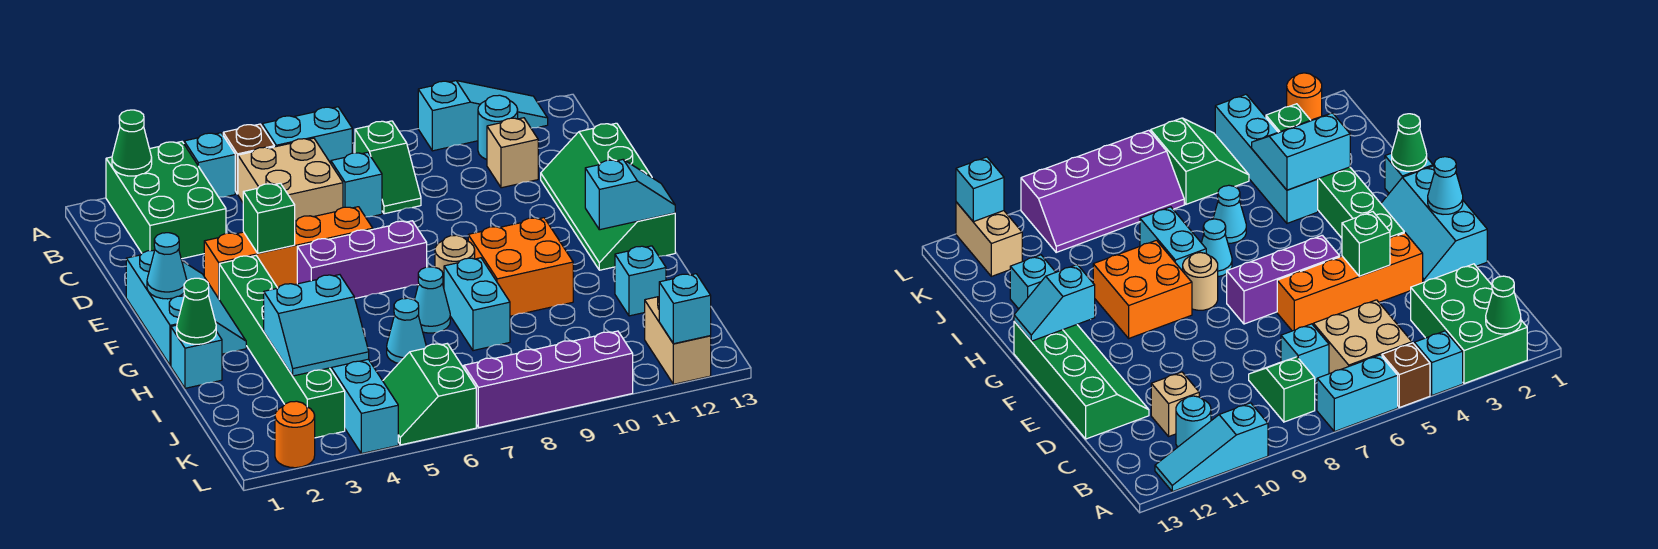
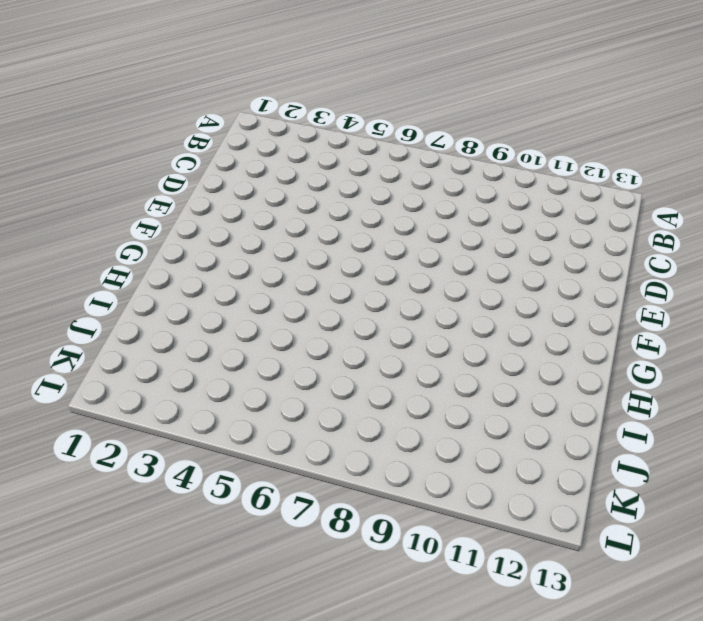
none -> green 2x3 brick [106,142,226,259]
none -> cyan 1x1 brick [184,133,235,197]
none -> brown 1x1 brick [223,124,274,194]
none -> cyan 1x2 brick [262,107,352,163]

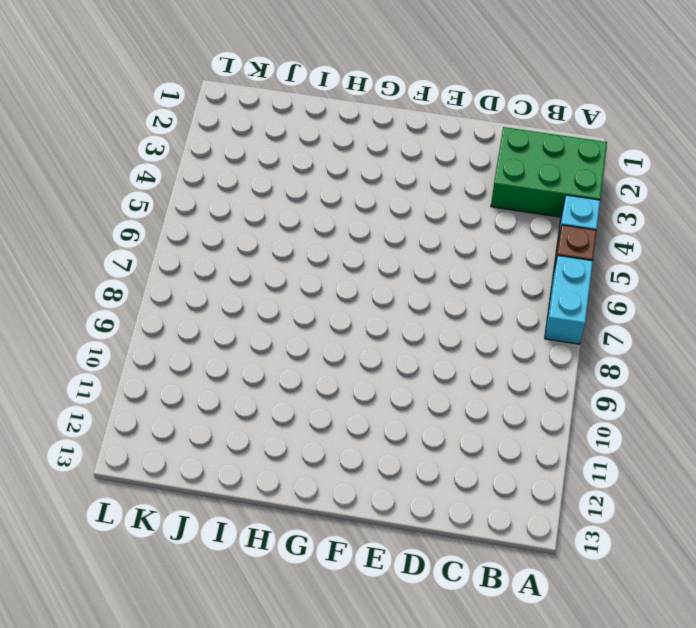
none -> cyan 1x3 slope [418,81,548,151]
none -> tan 2x2 brick [238,138,343,221]
none -> green 1x2 slope [355,121,421,214]
none -> cyan 1x1 round brick [478,95,518,160]

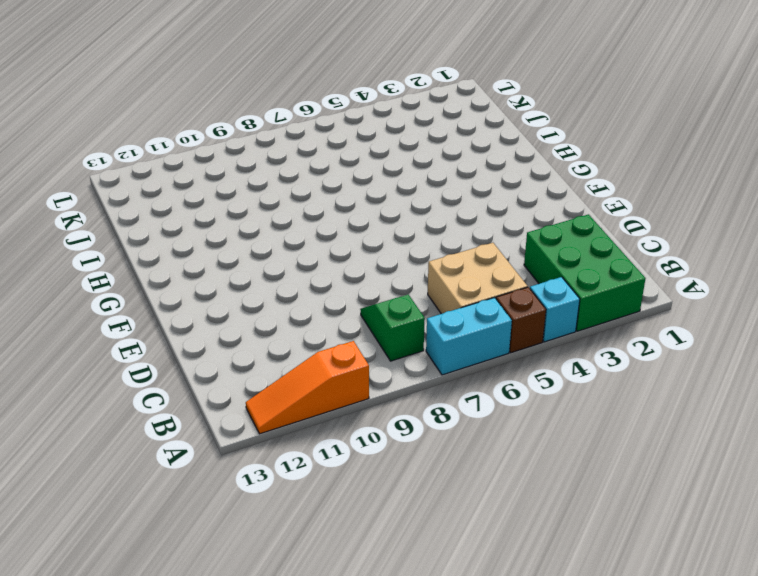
orange 1x3 slope [246,341,369,434] -> cyan 1x3 slope [418,81,548,151]
none -> cyan 1x1 round brick [478,95,518,160]
none -> cyan 1x1 brick [331,152,382,217]
none -> tan 1x1 brick [487,118,538,188]
none -> green 2x4 slope [541,123,675,270]

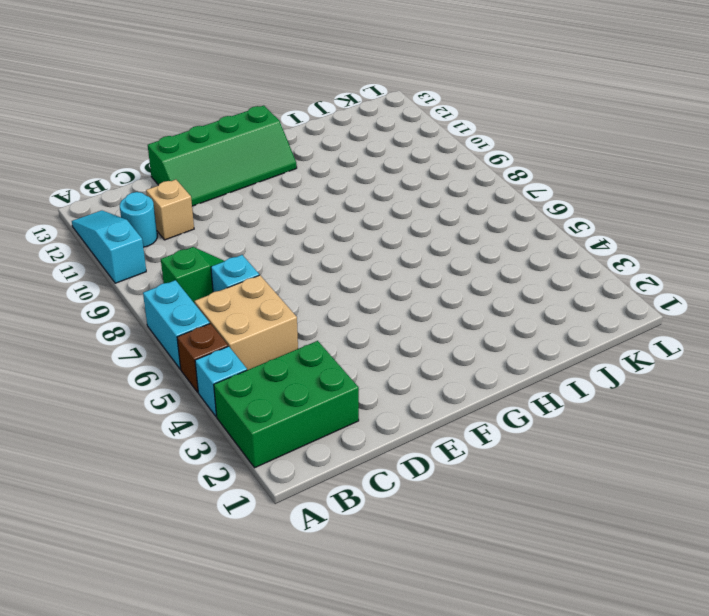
none -> cyan 2x3 slope [126,250,246,366]
none -> orange 1x4 brick [204,207,373,298]
none -> green 1x6 brick [219,256,345,438]
none -> purple 1x3 brick [297,221,427,298]

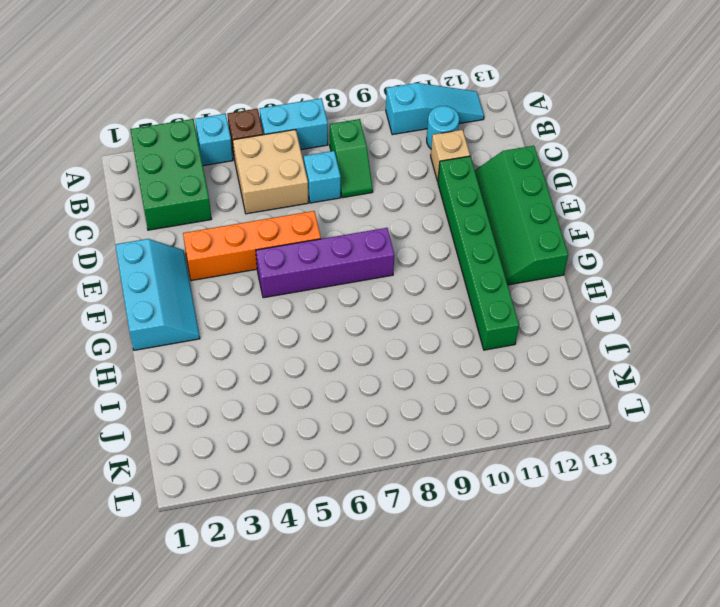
green 1x6 brick [438,156,519,350] -> green 1x6 brick moved to [219,256,345,438]
purple 1x4 brick [256,228,394,298] -> purple 1x3 brick [297,221,427,298]
none -> tan 1x1 round brick [435,235,475,287]
none -> orange 2x2 brick [468,218,573,316]
none -> cyan 1x1 brick [171,325,222,388]
none -> cyan 1x1 cone [415,267,450,333]

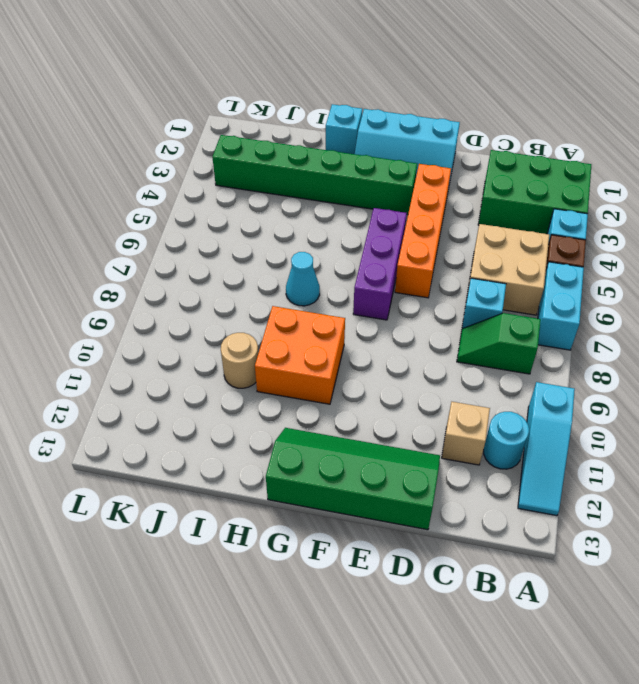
tan 1x1 round brick [221,333,258,388] -> tan 1x1 round brick moved to [435,235,475,287]
none -> cyan 1x2 brick [444,258,510,351]
none -> cyan 1x4 brick [330,359,398,454]
none -> cyan 1x1 cone [387,298,426,364]
none -> cyan 1x1 brick [615,246,666,316]

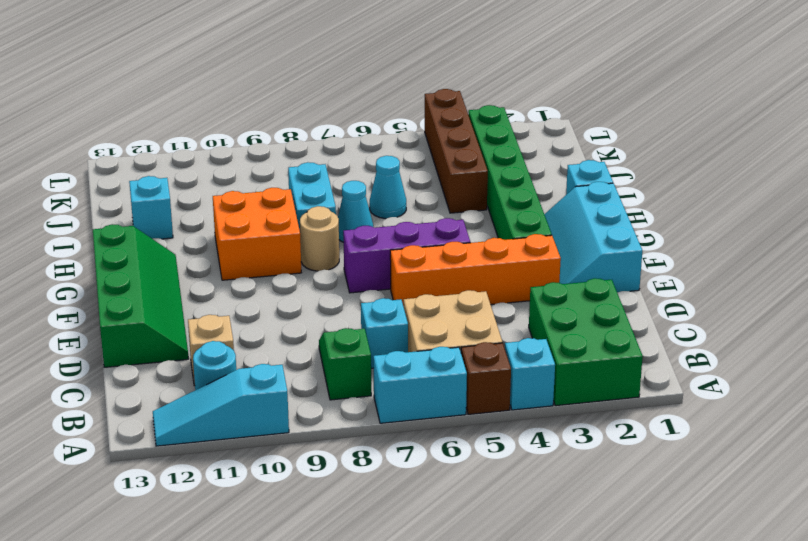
brown 1x4 brick [425,89,488,213] -> cyan 1x4 brick [330,359,398,454]
none -> green 2x2 slope [383,344,476,445]
none -> purple 2x4 slope [463,331,633,428]
none -> tan 1x2 brick [645,297,711,384]
none -> orange 1x1 round brick [275,401,315,468]

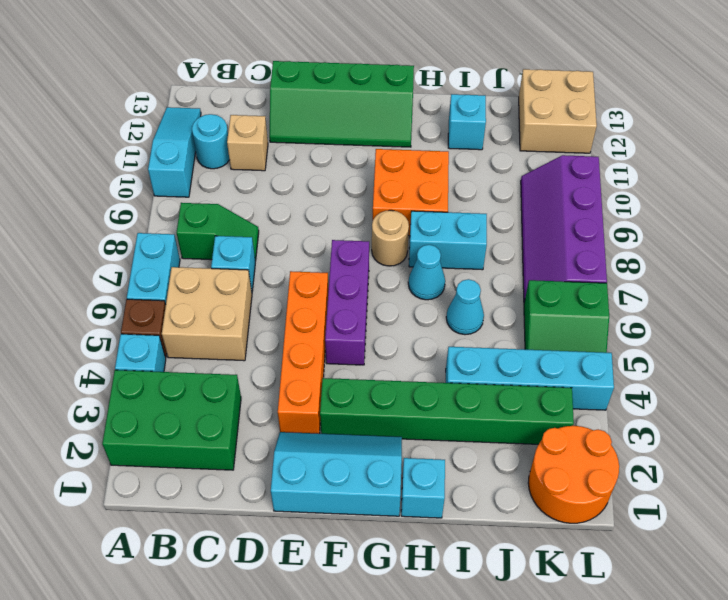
orange 2x2 round brick [528,426,619,523] -> orange 1x1 round brick [275,401,315,468]
tan 2x2 brick [519,69,597,153] -> tan 1x2 brick [645,297,711,384]
none -> green 1x1 cone [112,110,152,176]
none -> green 1x1 brick [243,183,295,253]
none -> cyan 1x1 cone [147,233,187,299]
none -> cyan 1x2 slope [585,160,675,230]

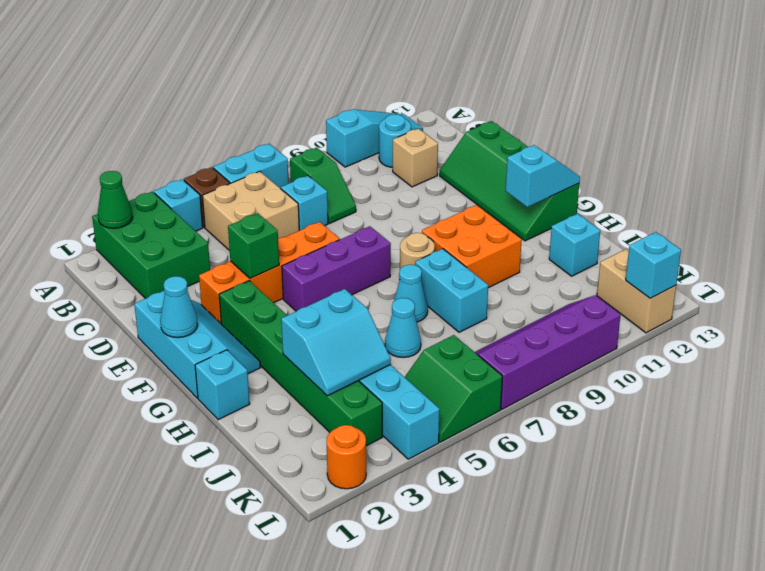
none -> green 1x1 cone [177,278,216,344]

